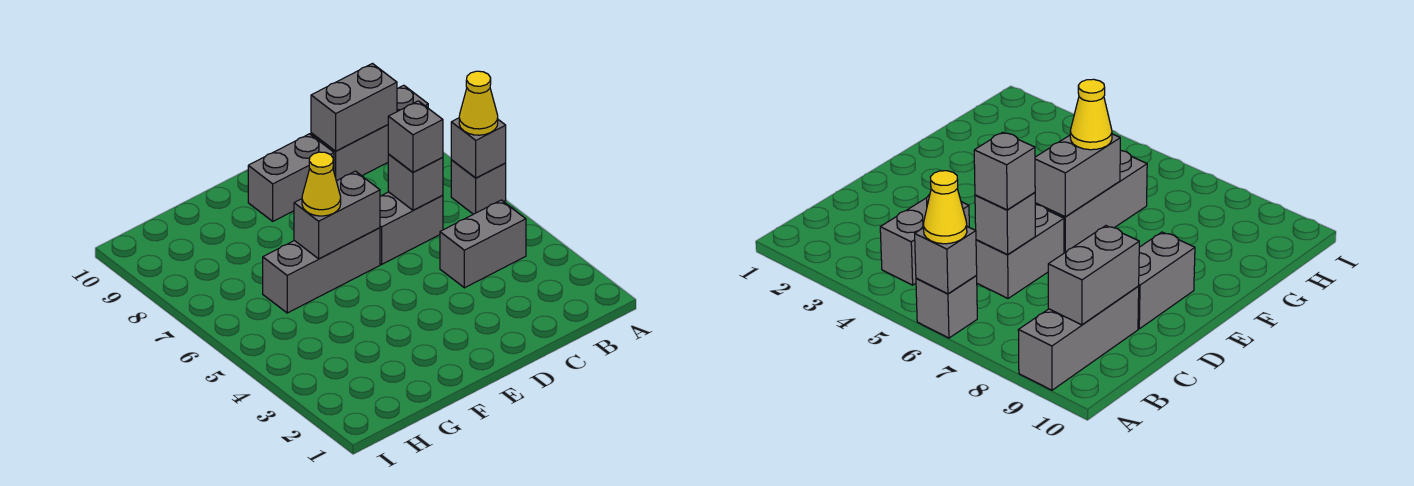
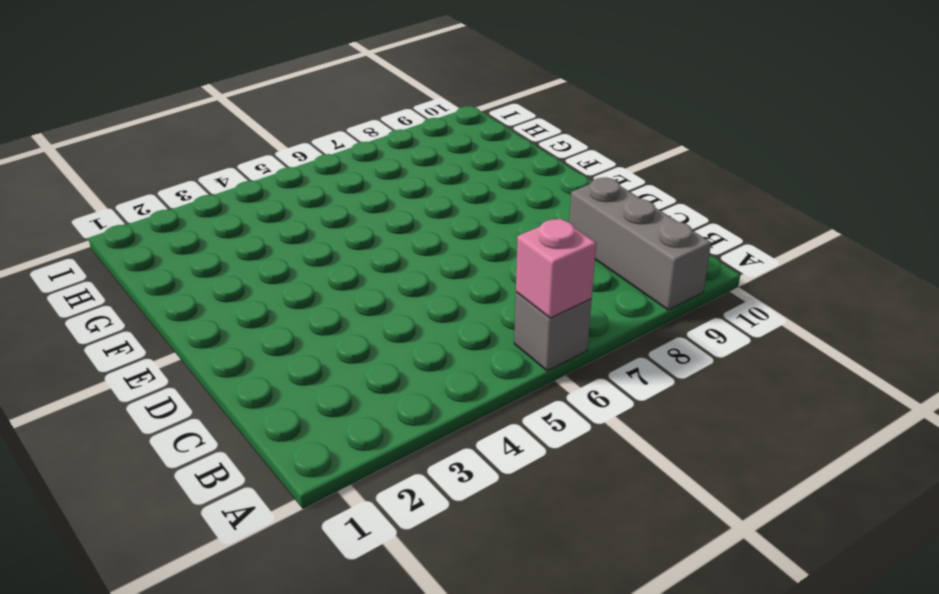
pink 1x1 brick [516,218,596,318] -> grey 1x1 brick [451,118,506,178]
none -> grey 1x2 brick [440,200,526,288]
none -> grey 1x2 brick [380,192,443,264]
none -> grey 1x2 brick [248,134,334,221]

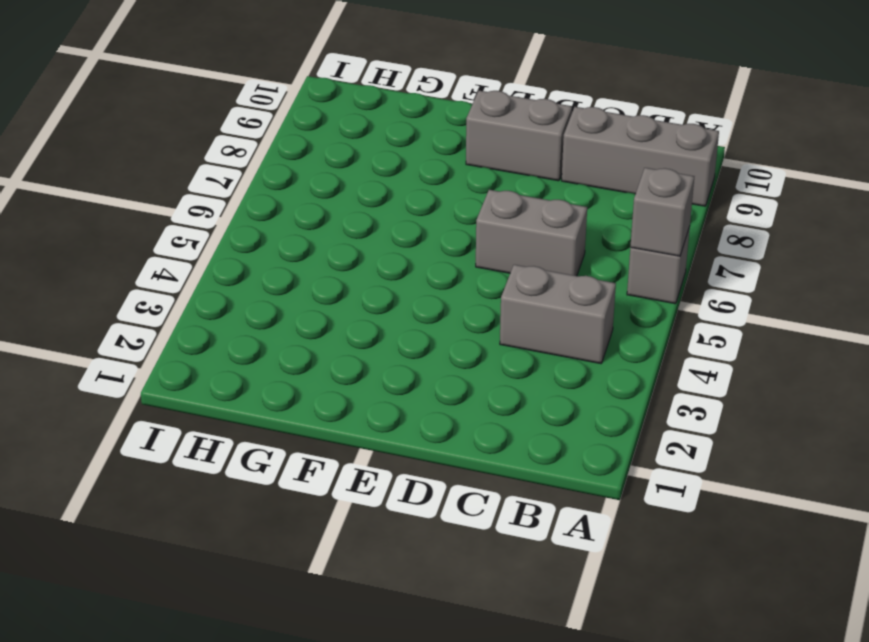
none -> grey 1x3 brick [263,228,380,313]
none -> grey 1x2 brick [311,64,397,151]
none -> grey 1x1 brick [388,154,443,210]

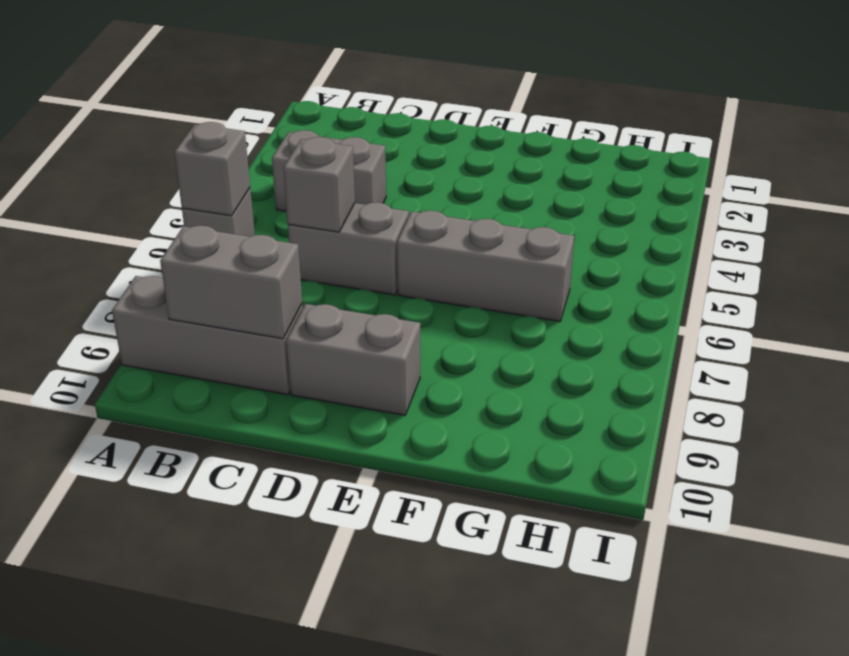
none -> grey 1x2 brick [294,171,380,259]
none -> yellow 1x1 cone [459,71,498,135]
none -> grey 1x1 brick [388,101,443,172]

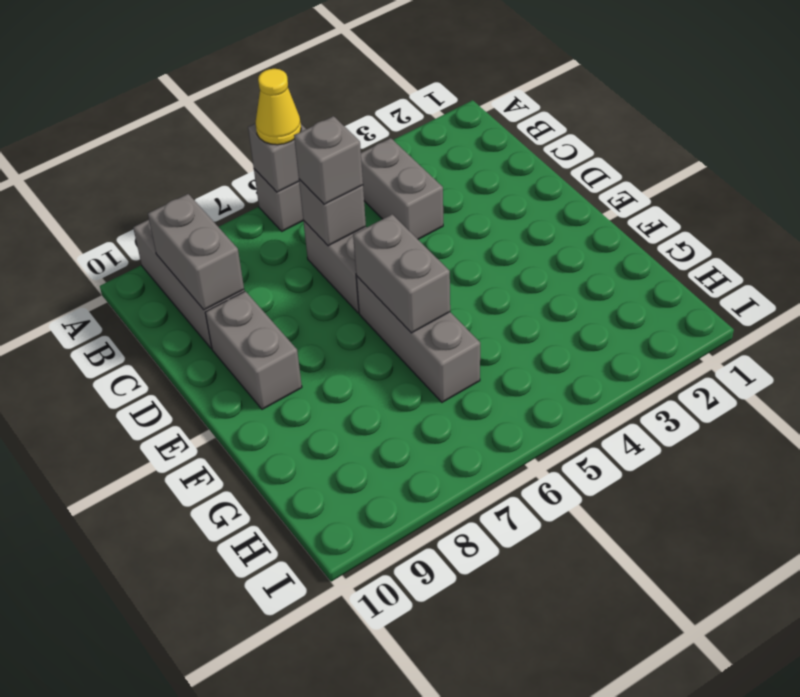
none -> yellow 1x1 cone [302,152,341,216]

